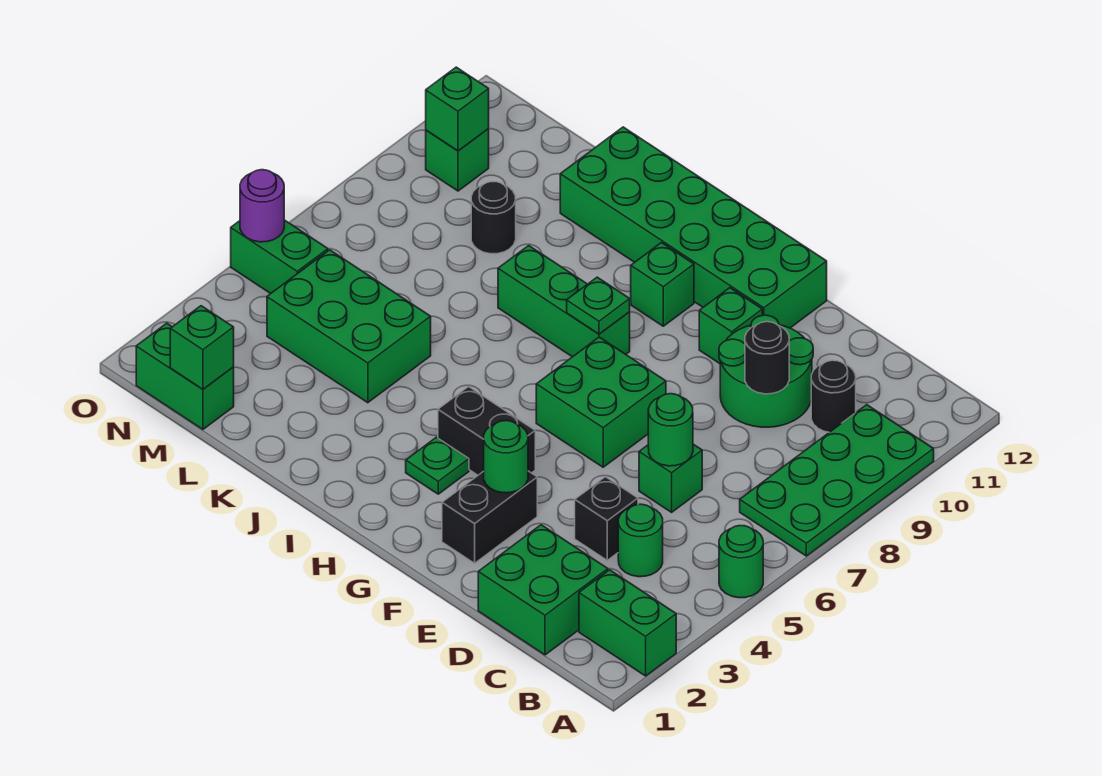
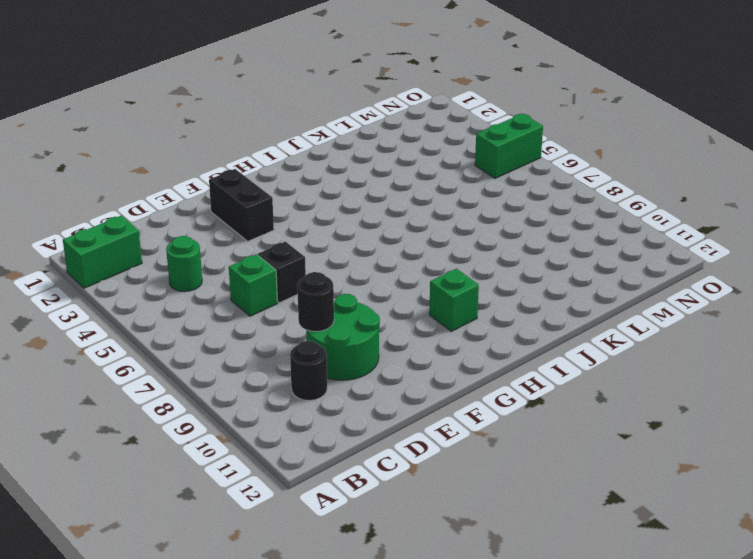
black 1x1 brick [258,241,306,303] -> black 1x1 brick moved to [575,477,638,560]
none -> green 1x1 round brick [719,525,763,598]
none -> green 2x4 plate [740,405,934,556]
none -> green 2x2 brick [478,525,608,655]

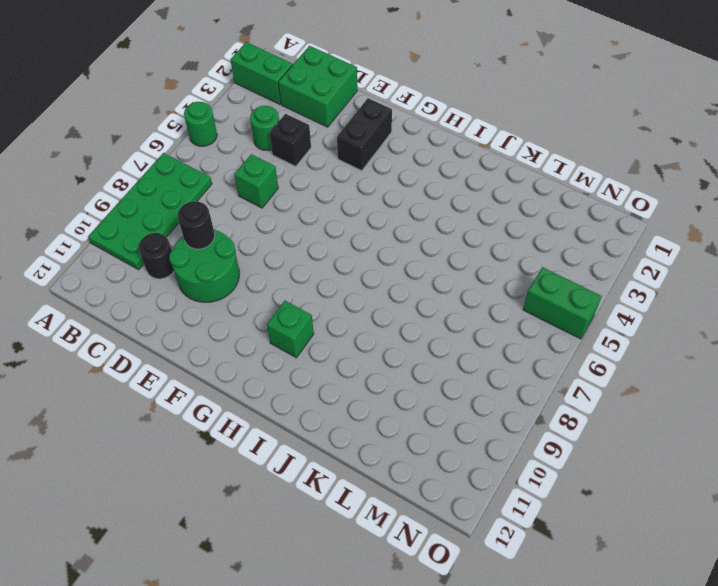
none -> green 2x2 brick [536,337,666,467]
none -> green 1x1 brick [699,288,762,364]
none -> green 2x6 brick [560,127,827,328]

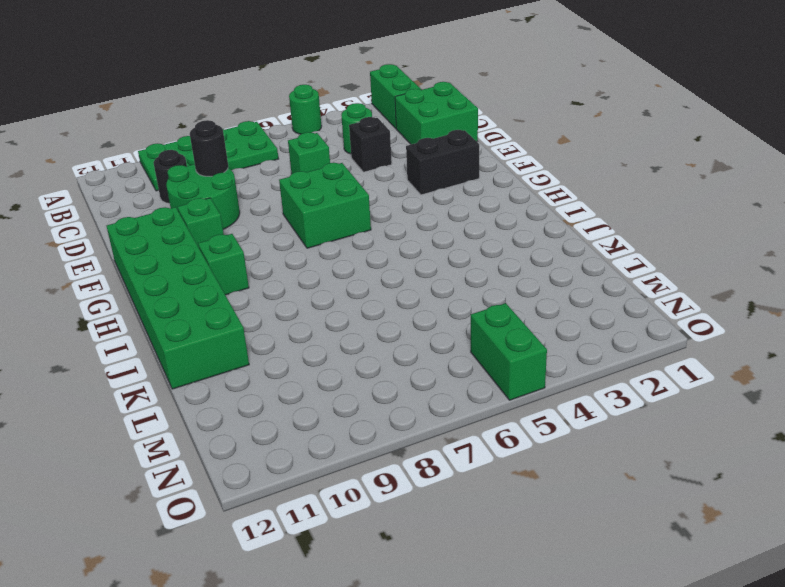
none -> black 1x2 brick [438,387,535,475]
none -> green 1x1 plate [406,437,469,494]
none -> green 1x3 brick [498,246,630,357]

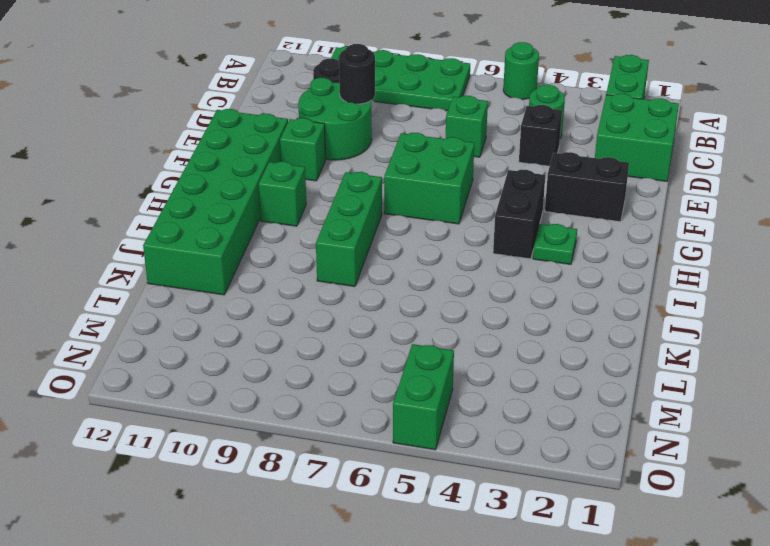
none -> green 2x3 brick [267,250,431,403]
none -> black 1x1 round brick [471,182,516,254]
none -> green 1x2 brick [136,323,234,429]

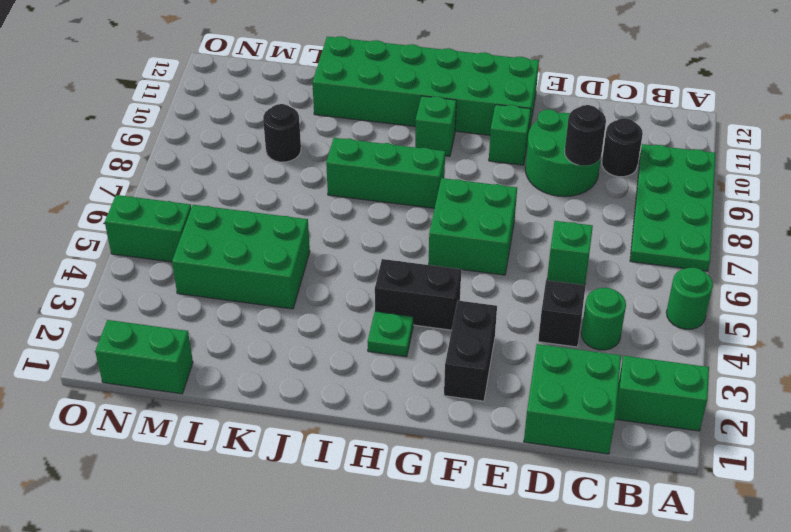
none -> green 1x1 brick [426,129,489,191]
none -> green 1x1 round brick [648,394,693,466]
none -> green 1x1 round brick [484,421,528,493]

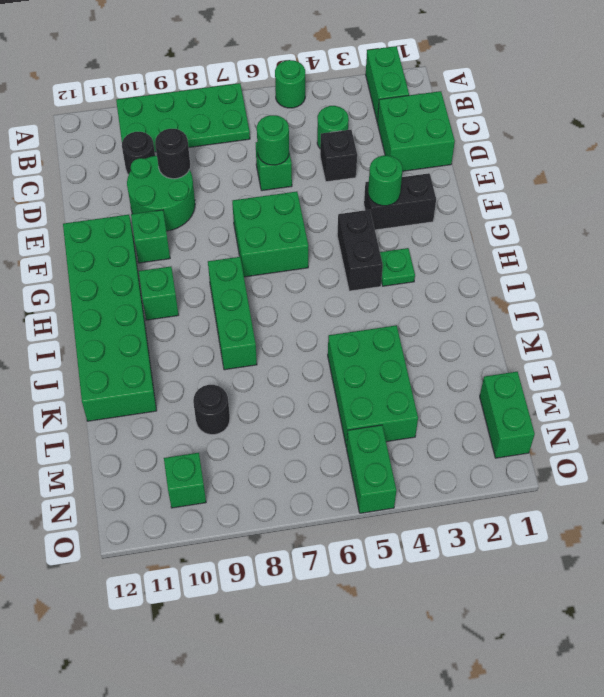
none -> green 1x1 plate [567,277,630,334]
none -> green 1x1 brick [170,306,234,389]
none -> green 1x1 brick [426,67,489,151]

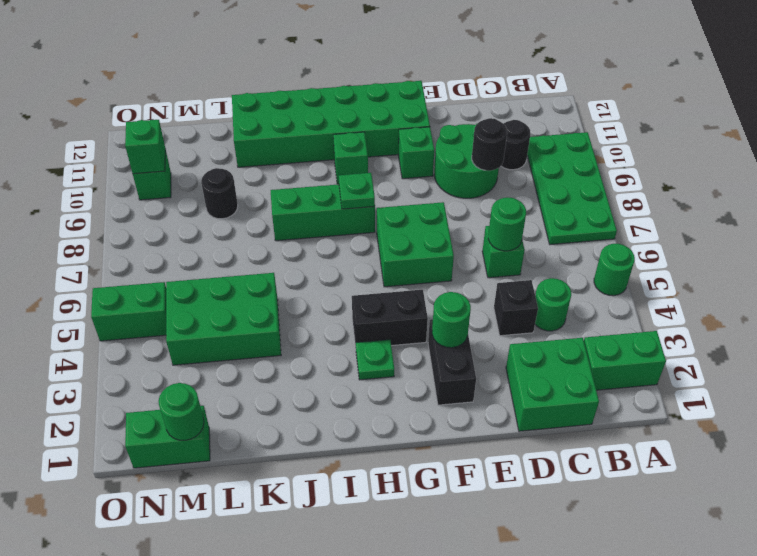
green 1x1 round brick [158,383,204,440] -> green 1x1 brick [170,306,234,389]
none -> purple 1x1 round brick [240,170,284,242]

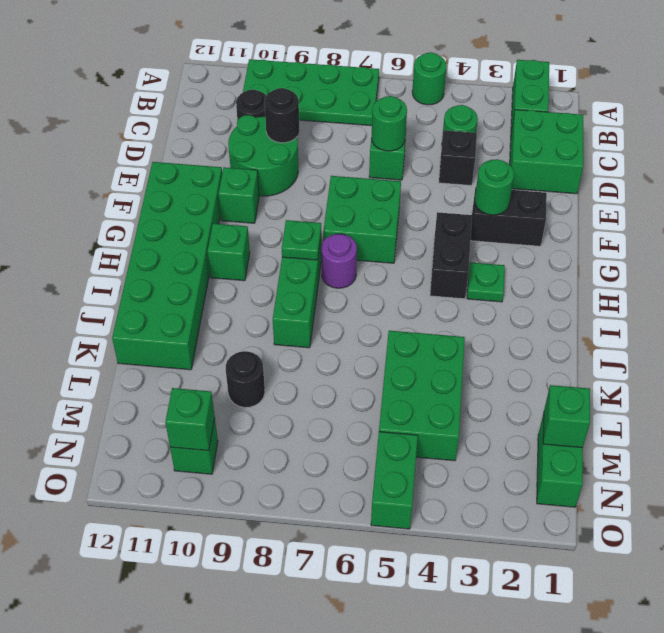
purple 1x1 round brick [321,234,357,288] -> purple 1x1 round brick moved to [240,170,284,242]

